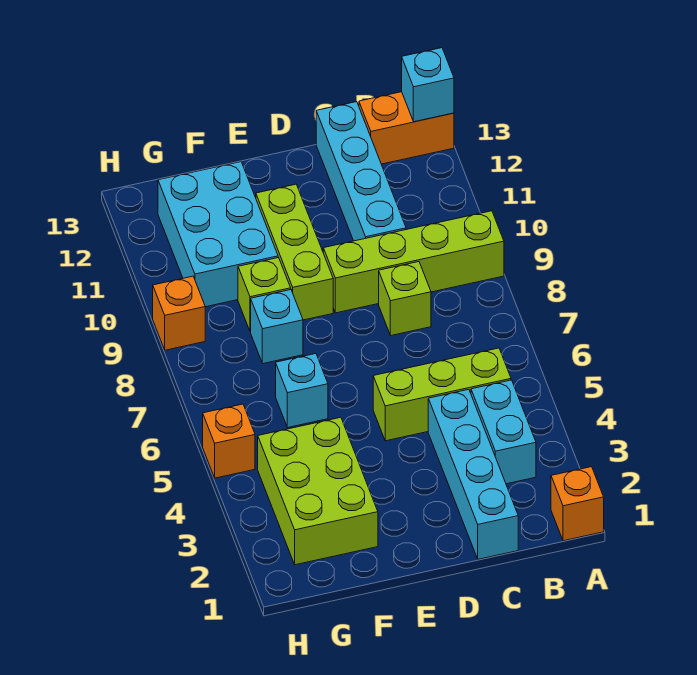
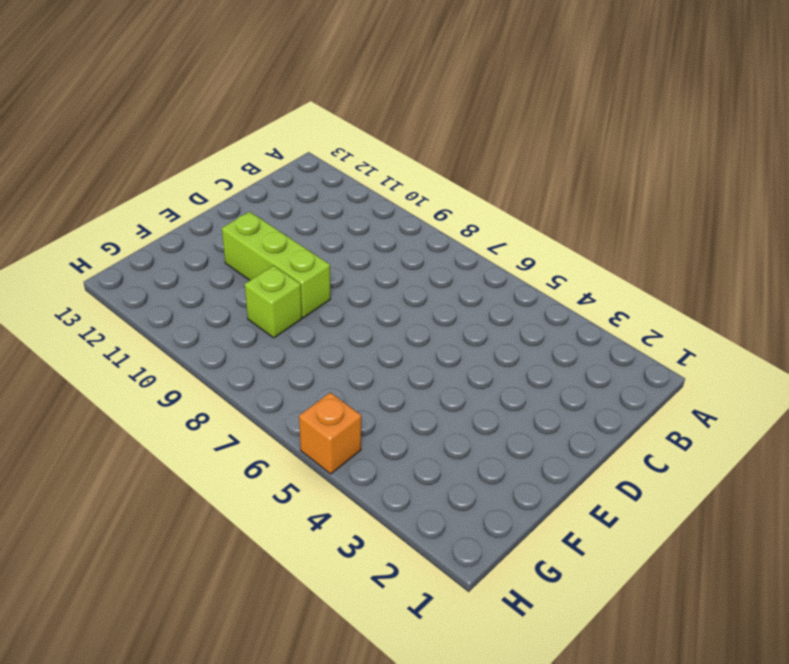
none -> orange 1x1 brick [551,467,604,541]
none -> lime 1x4 brick [323,211,504,313]
none -> orange 1x2 brick [359,92,454,164]

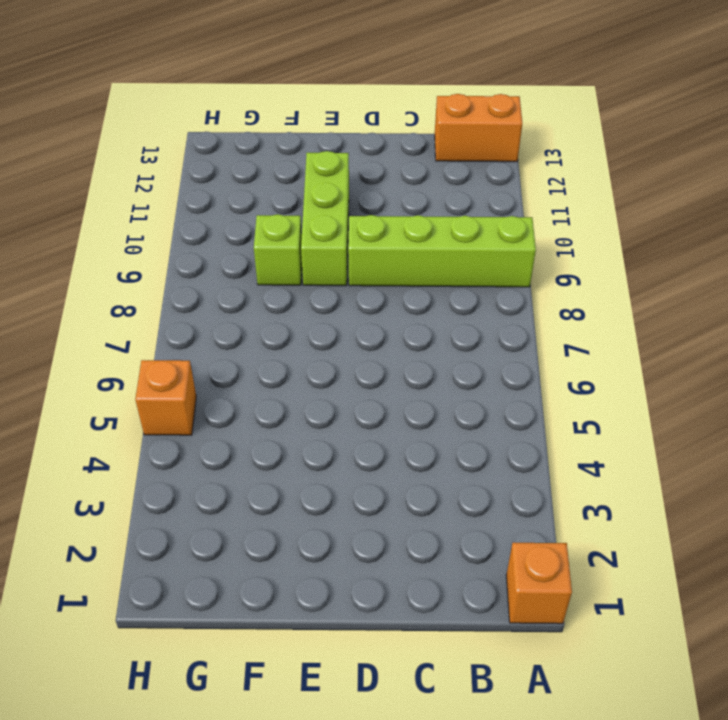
none -> cyan 1x2 brick [471,380,536,484]
none -> lime 1x3 brick [373,348,511,441]
none -> cyan 1x4 brick [428,389,518,559]

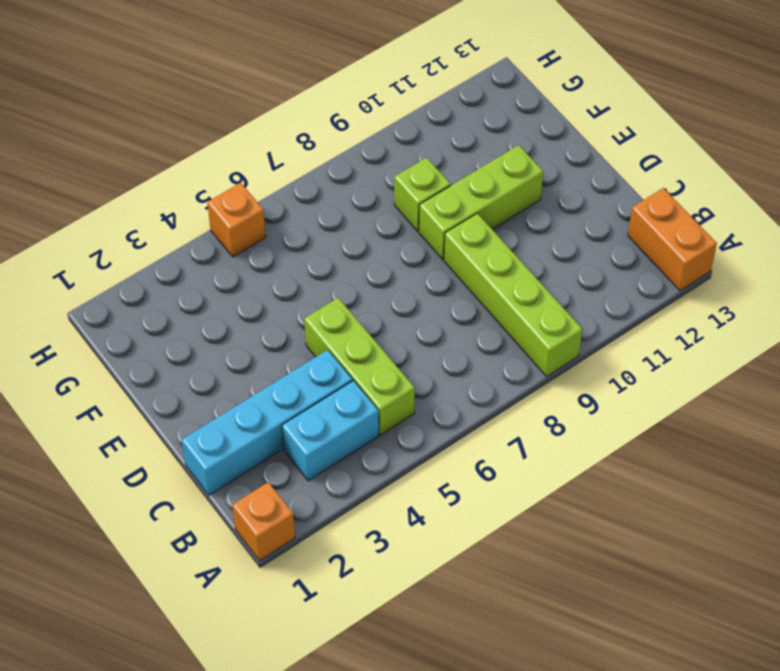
none -> lime 1x1 brick [379,262,431,335]
none -> cyan 1x4 brick [316,102,406,241]
none -> lime 2x3 brick [258,417,378,565]

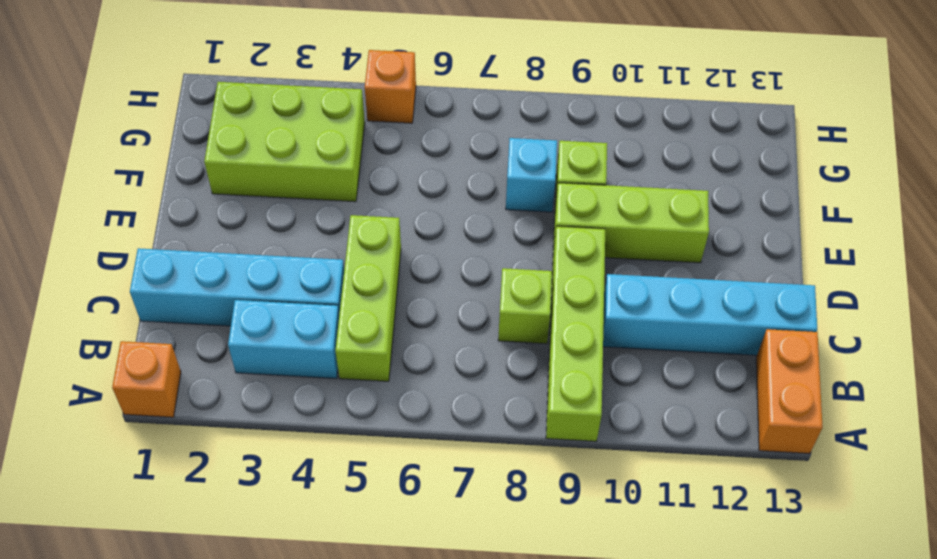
none -> cyan 1x1 brick [276,354,328,427]
none -> cyan 2x3 brick [158,162,278,307]
none -> orange 1x1 brick [153,276,205,350]

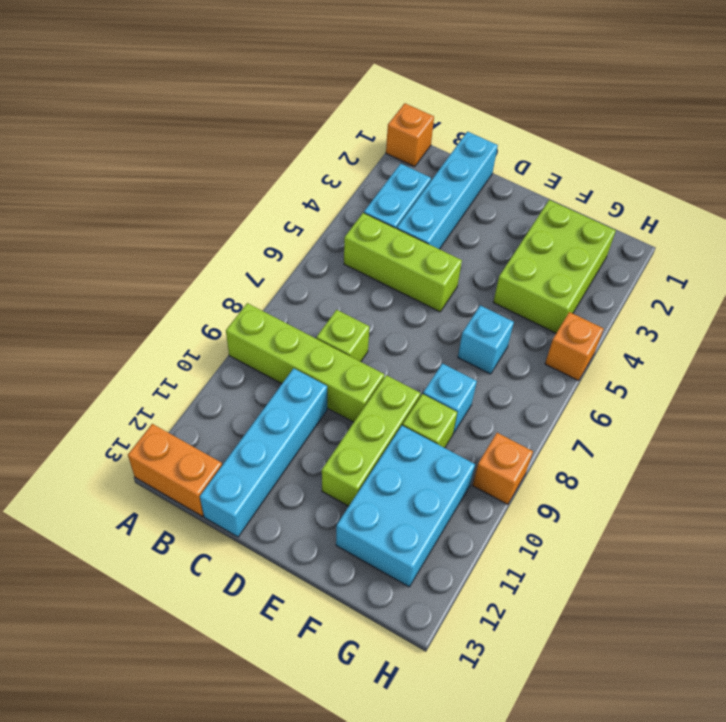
none -> cyan 1x1 brick [402,48,454,122]

